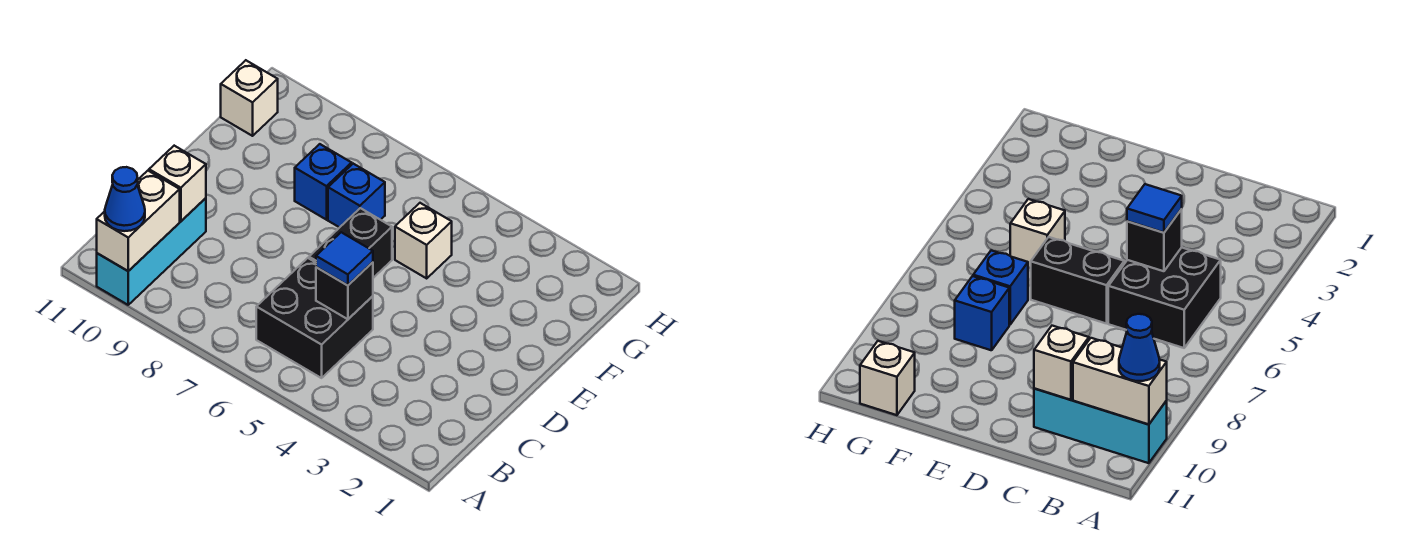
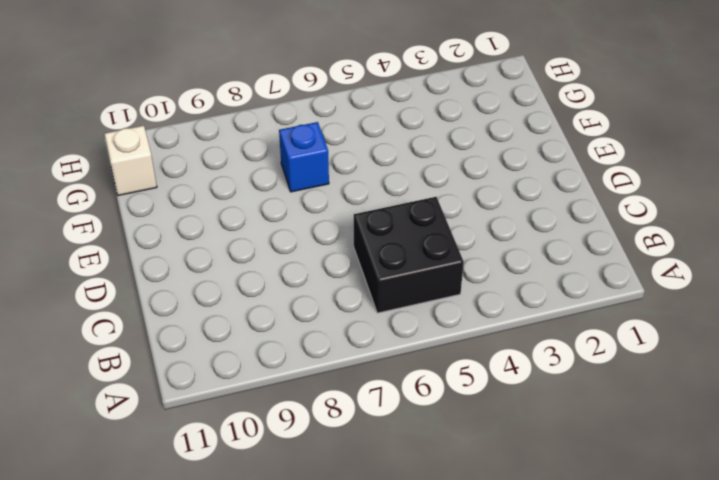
none -> cyan 1x3 brick [97,198,206,305]
none -> black 1x2 brick [309,208,392,278]
none -> white 1x1 brick [395,203,452,278]

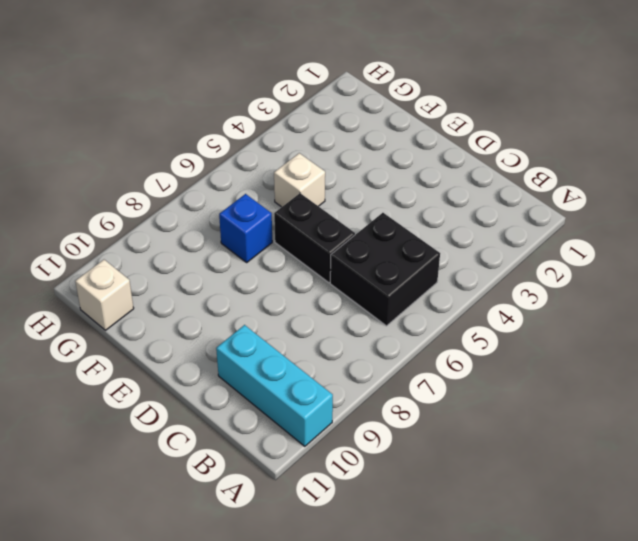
none -> blue 1x1 brick [295,144,352,220]
none -> white 1x2 brick [97,171,180,271]
none -> black 1x1 brick [316,262,373,319]

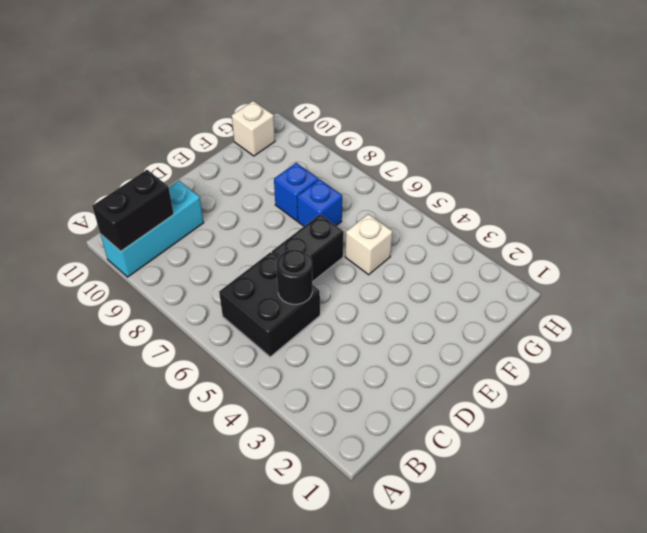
black 1x2 brick [92,170,174,251] -> white 1x2 brick [97,171,180,271]
black 1x1 round brick [276,250,312,304] -> black 1x1 brick [316,262,373,319]
none -> white 1x1 brick [149,146,206,221]
none -> blue 1x1 cone [105,167,145,231]
none -> blue 1x1 tile [316,232,373,285]

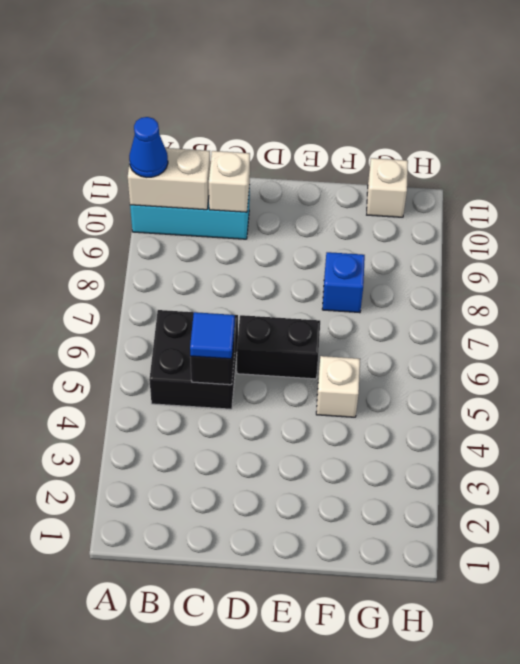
none -> blue 1x1 brick [328,164,385,227]

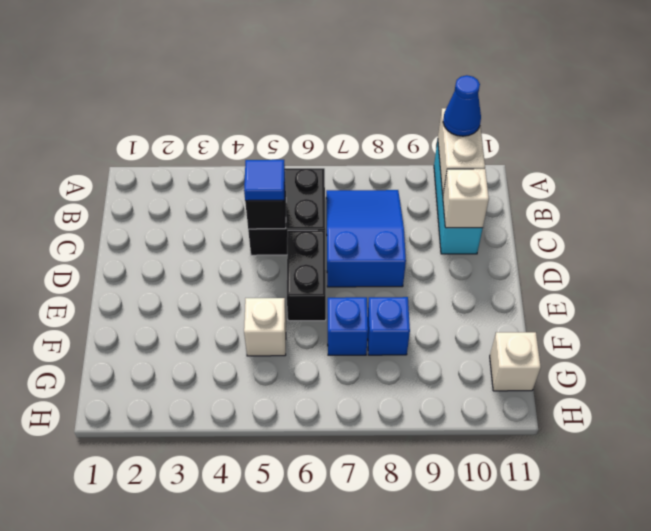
blue 2x3 slope [326,190,406,287] -> none

